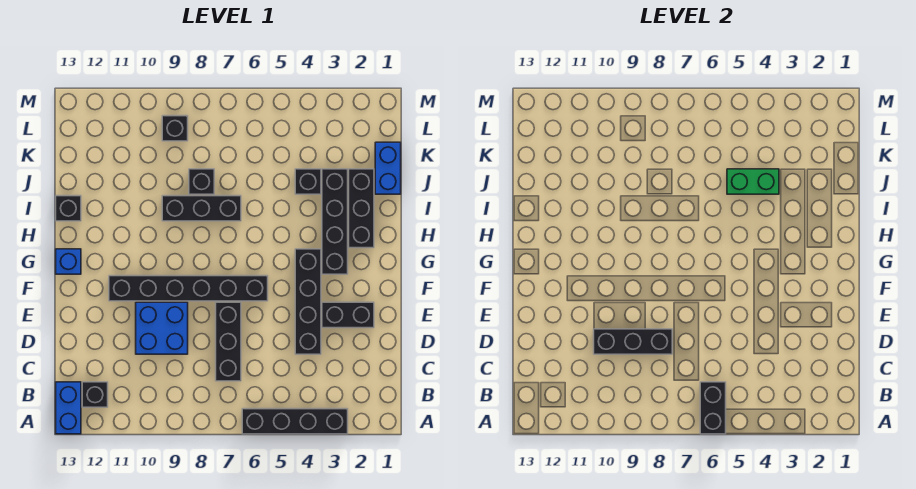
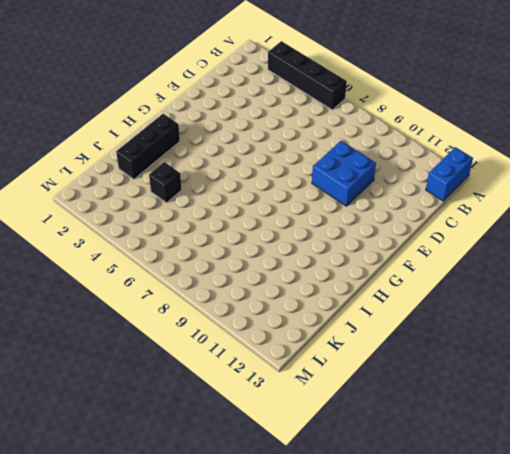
none -> black 1x1 brick [82,382,108,407]
none -> black 1x3 brick [216,302,241,381]
none -> black 1x4 brick [295,249,321,354]

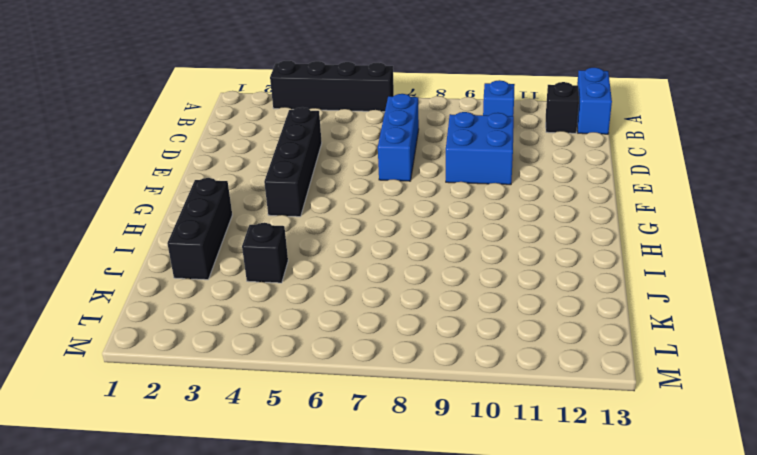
blue 1x1 brick [483,80,515,116] -> blue 1x1 brick moved to [56,249,81,274]
blue 1x3 brick [378,94,419,181] -> black 1x3 brick [216,302,241,381]
none -> black 1x2 brick [322,302,374,328]
none -> black 1x6 brick [109,276,268,301]
none -> black 1x4 brick [322,169,348,274]

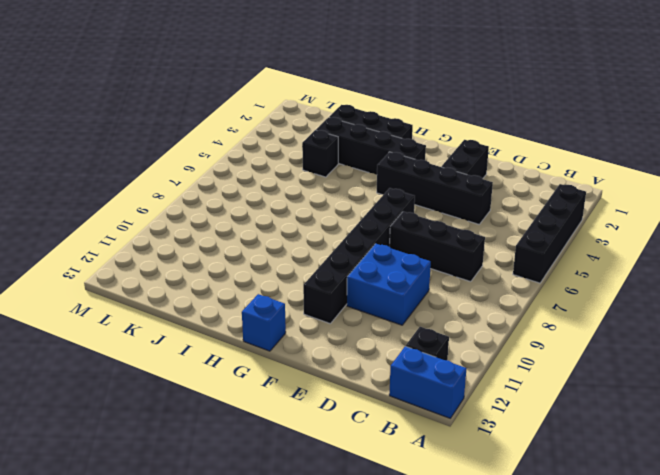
none -> black 1x3 brick [162,196,241,221]
none -> black 1x1 brick [56,196,81,221]
none -> blue 1x2 brick [375,142,401,194]

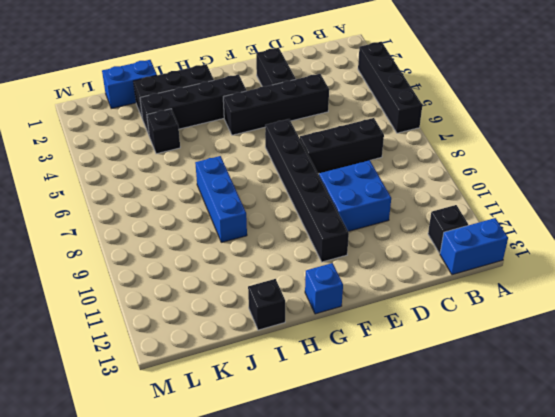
blue 1x3 brick [195,156,247,242] -> black 1x3 brick [162,196,241,221]
none -> black 1x1 brick [189,169,214,194]
none -> black 1x1 brick [162,116,188,141]
none -> black 1x2 brick [700,382,726,434]

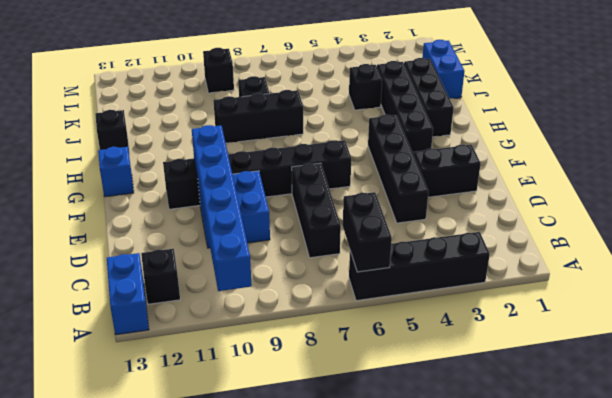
blue 1x6 brick [192,125,252,291] -> black 1x3 brick [594,329,672,354]
none -> green 1x2 brick [727,169,779,194]

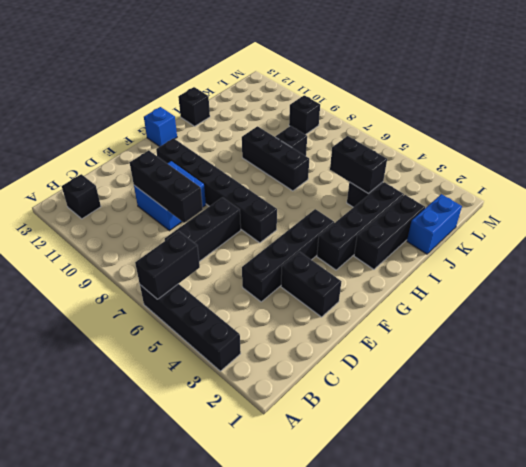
black 1x2 brick [330,136,387,194] -> green 1x2 brick [727,169,779,194]
none -> blue 1x2 brick [56,382,81,434]

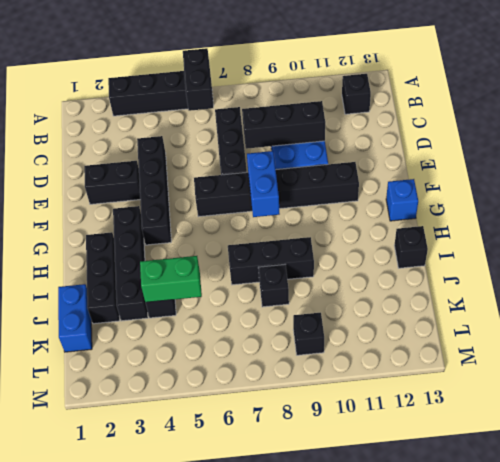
blue 1x2 brick [247,151,280,217] -> blue 1x2 brick moved to [56,382,81,434]

